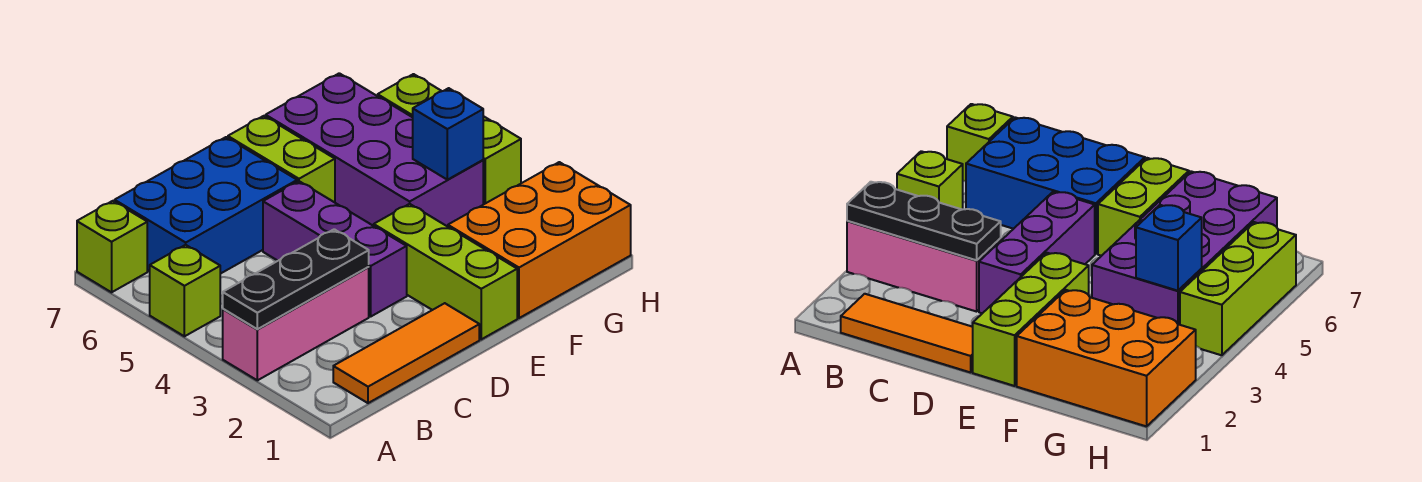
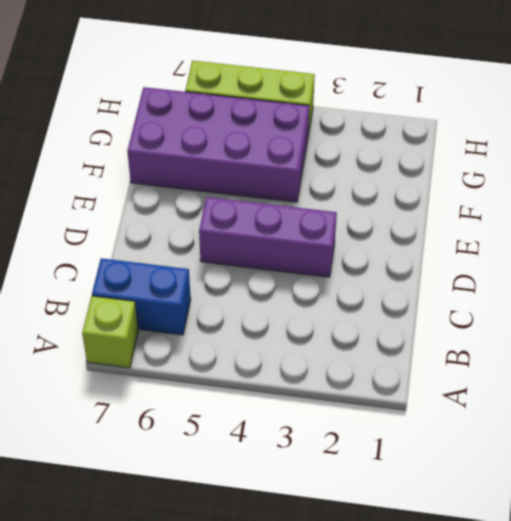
blue 1x2 brick [92,258,191,335] -> blue 2x3 brick [115,137,297,274]
none -> pink 1x3 brick [223,267,369,380]
none -> lime 1x1 brick [150,245,220,336]
none -> orange 1x3 tile [333,303,479,403]

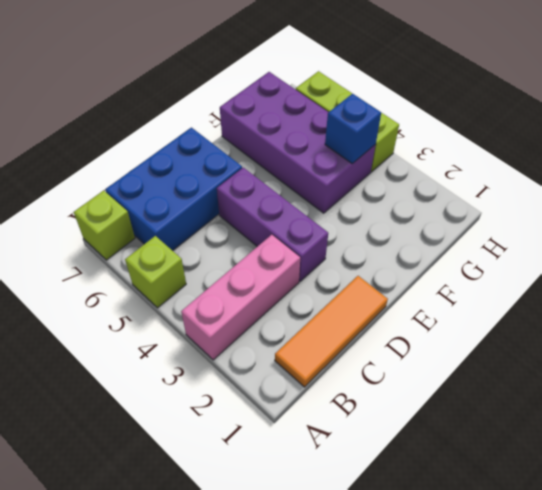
none -> lime 1x3 brick [374,204,517,339]
none -> lime 1x2 brick [228,116,335,202]
none -> orange 2x3 brick [448,162,631,318]

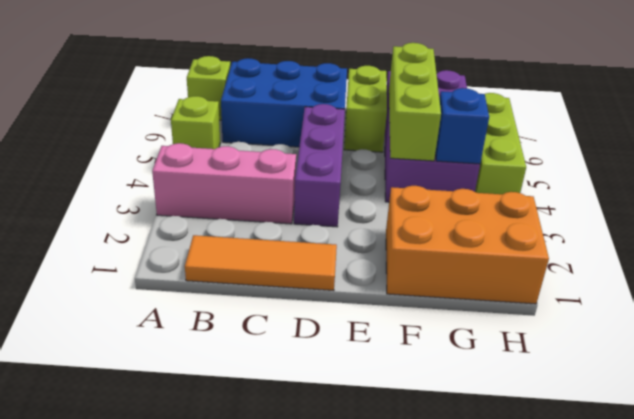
lime 1x3 brick [389,43,441,161] -> lime 1x3 brick moved to [374,204,517,339]
none -> black 1x3 plate [223,229,369,329]

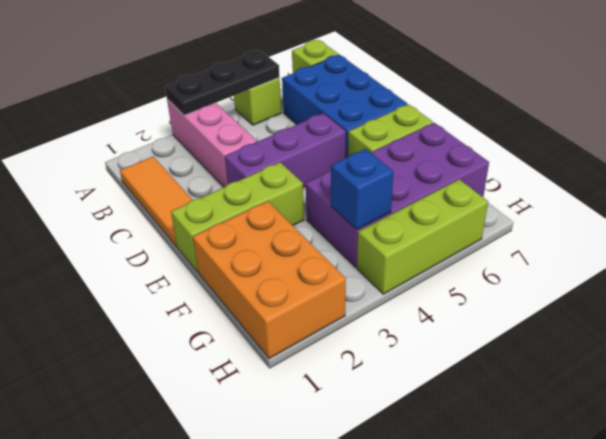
black 1x3 plate [165,50,280,115] -> black 1x3 plate turned to [223,229,369,329]

